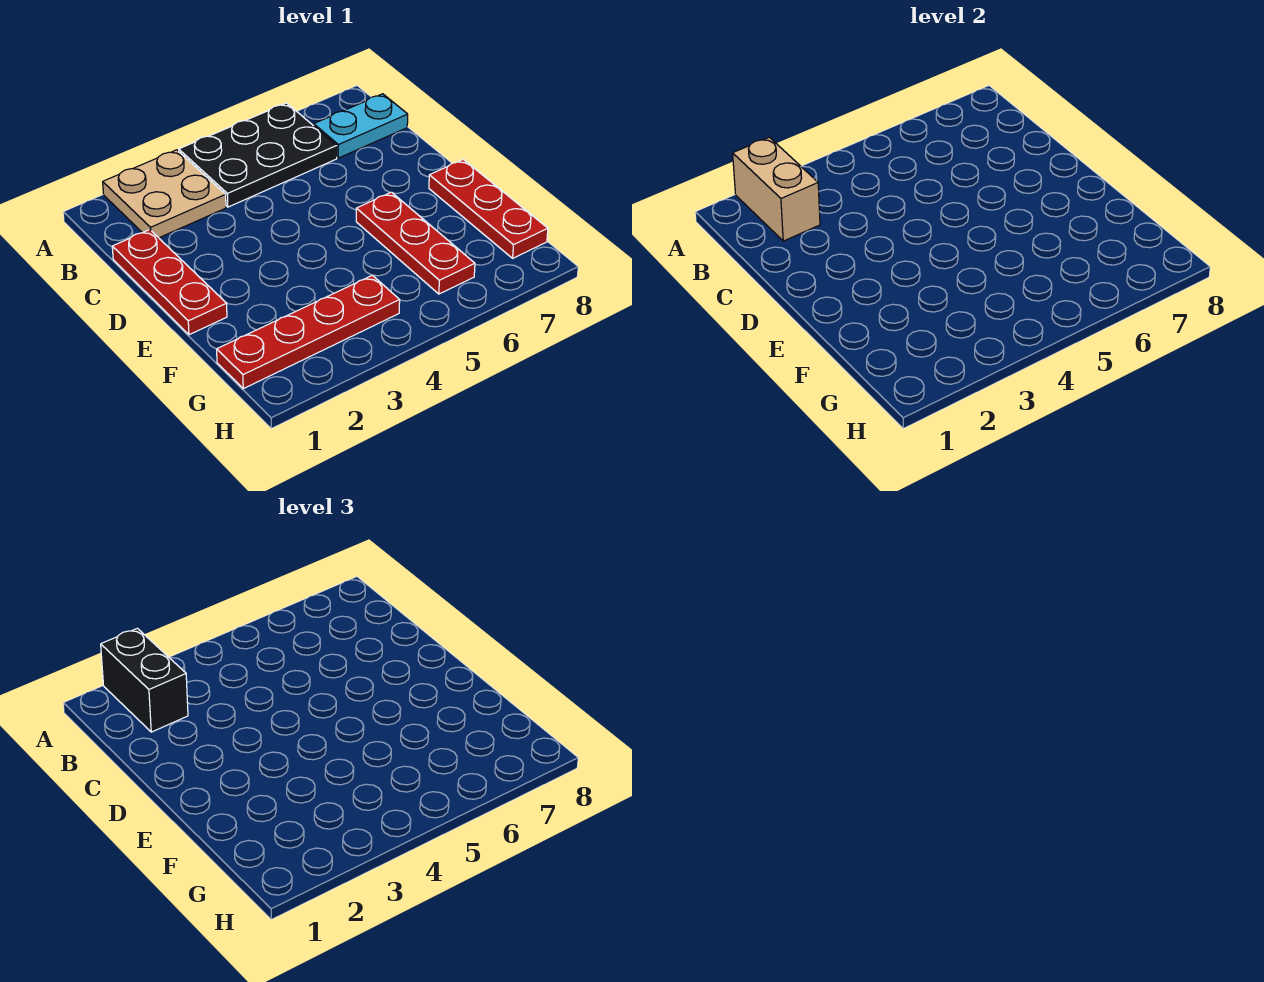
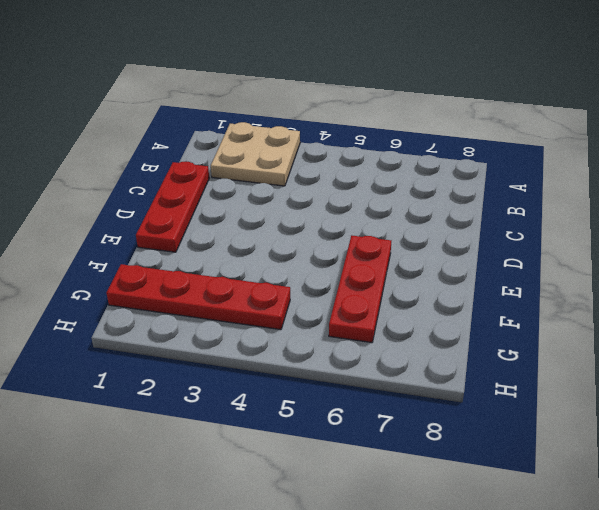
none -> black 2x3 plate [179,103,337,207]
none -> cyan 1x2 plate [314,94,408,158]

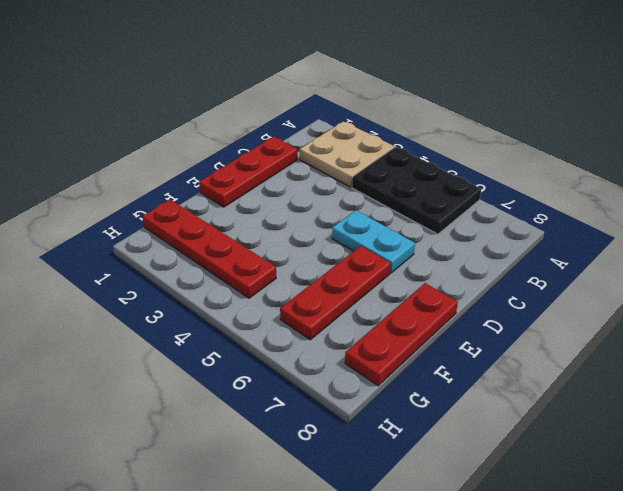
cyan 1x2 plate [332,210,415,273] -> cyan 1x2 plate moved to [314,94,408,158]
none -> tan 1x2 brick [733,137,820,241]
none -> black 1x2 brick [101,628,188,732]

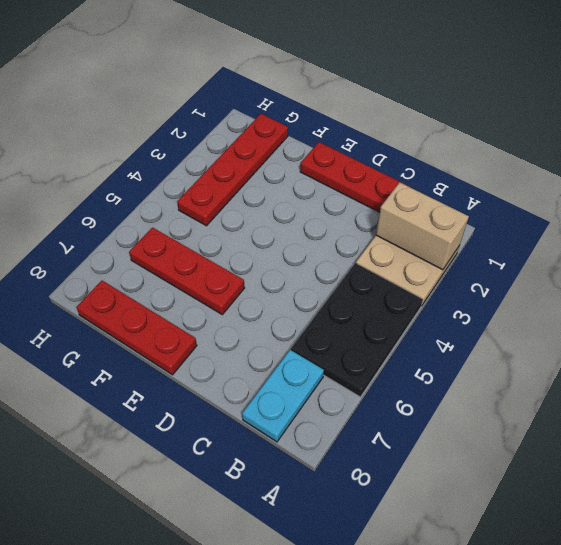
none -> black 1x2 brick [101,628,188,732]

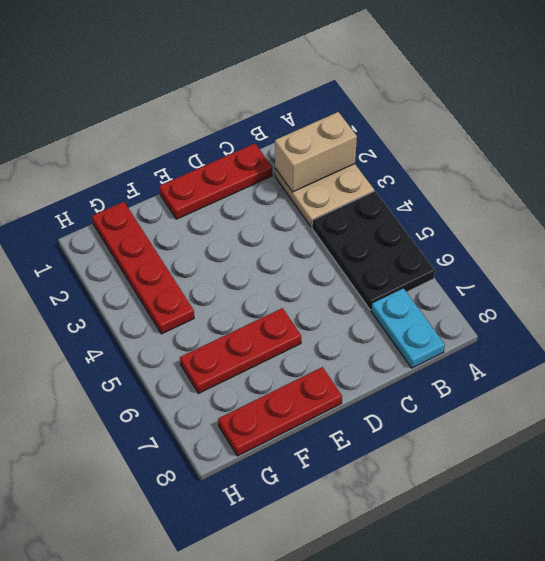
none -> black 1x2 brick [101,628,188,732]

